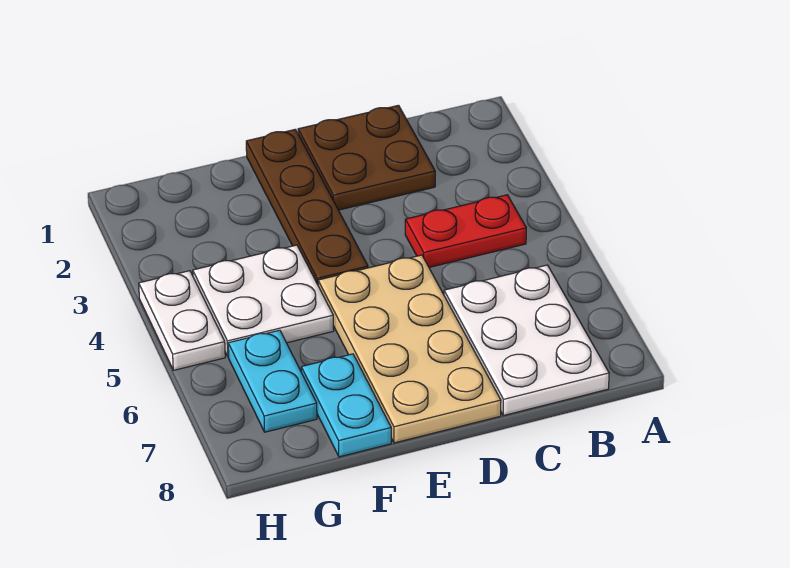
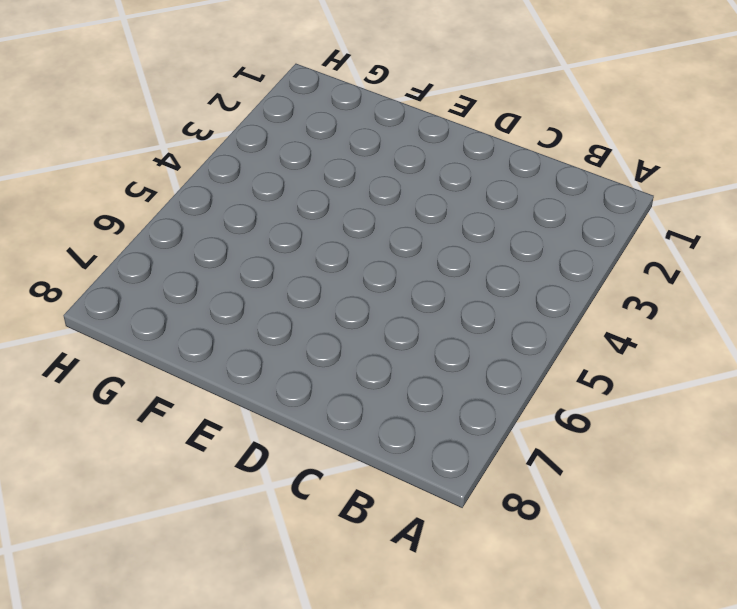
none -> red 1x2 plate [405,195,526,267]
none -> white 2x3 plate [444,265,609,416]

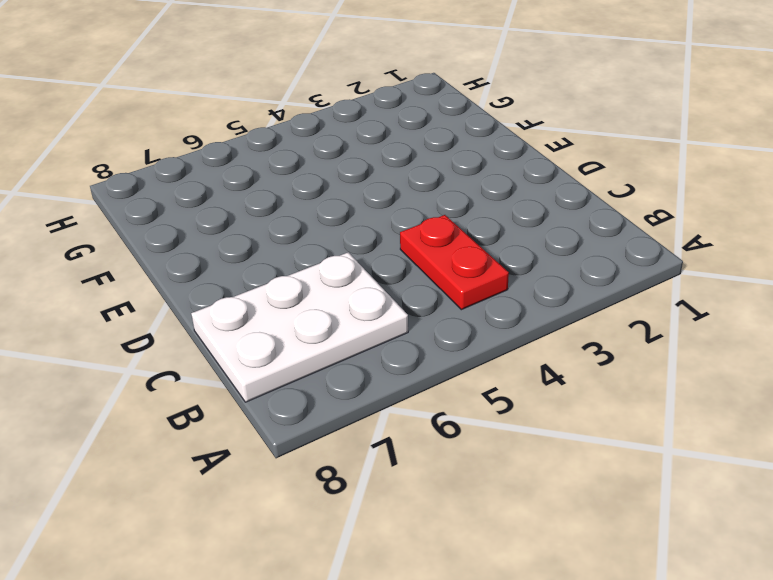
none -> brown 2x2 plate [298,105,435,210]
none -> tan 2x4 plate [318,255,501,443]

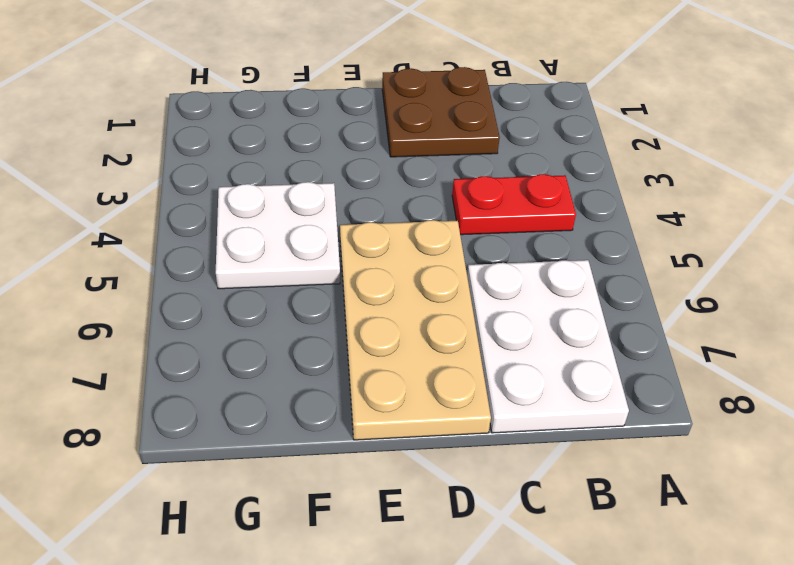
none -> brown 1x4 plate [246,129,368,284]
none -> cyan 1x2 plate [301,354,391,457]

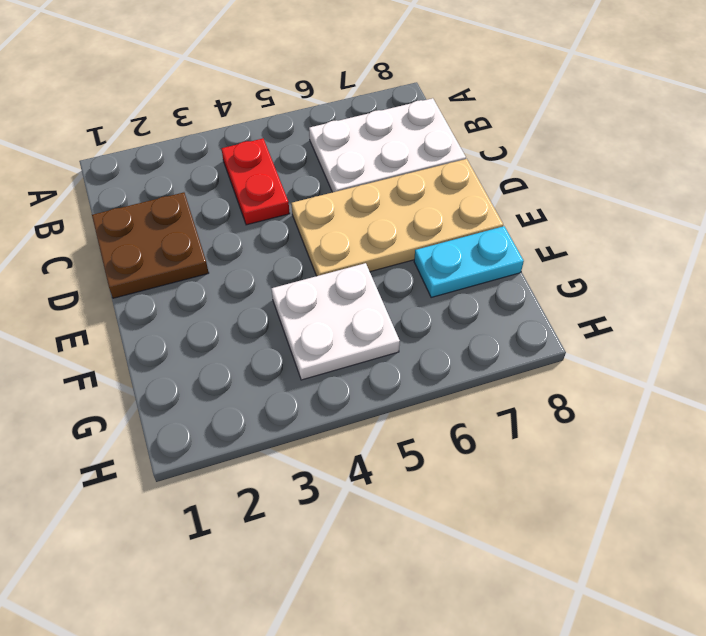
none -> brown 1x4 plate [246,129,368,284]
none -> cyan 1x2 plate [228,330,317,432]

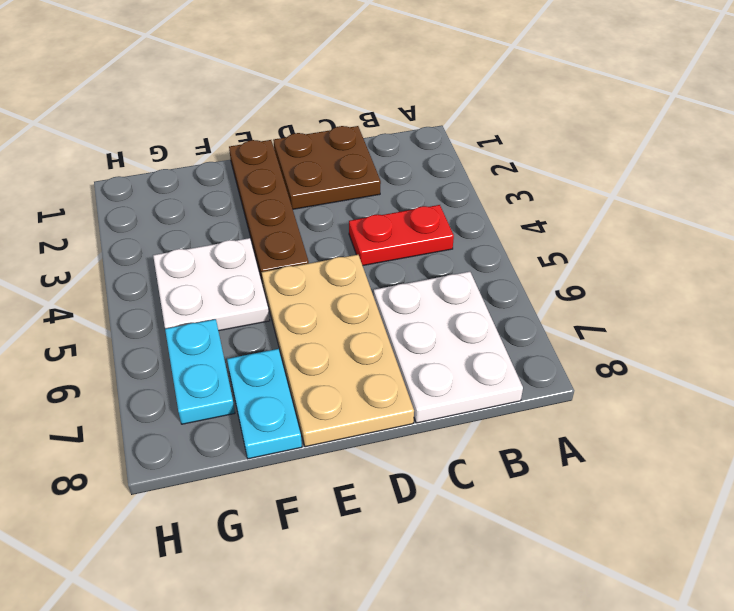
none -> white 1x2 plate [139,271,225,370]

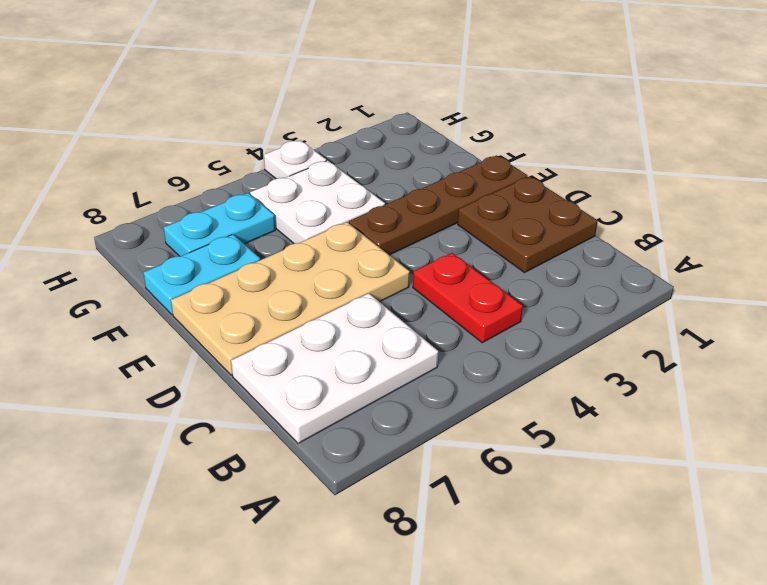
white 1x1 plate [264,140,327,179] -> white 1x2 plate [139,271,225,370]

